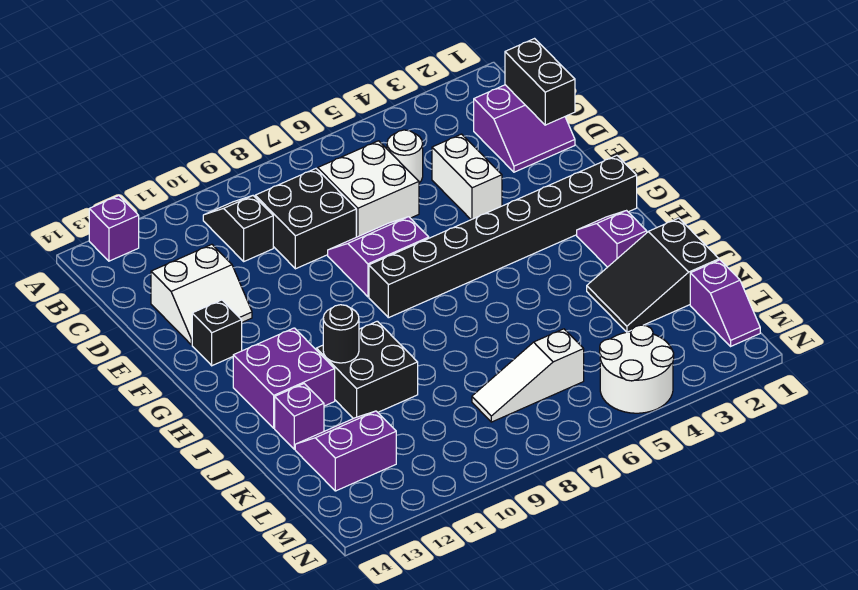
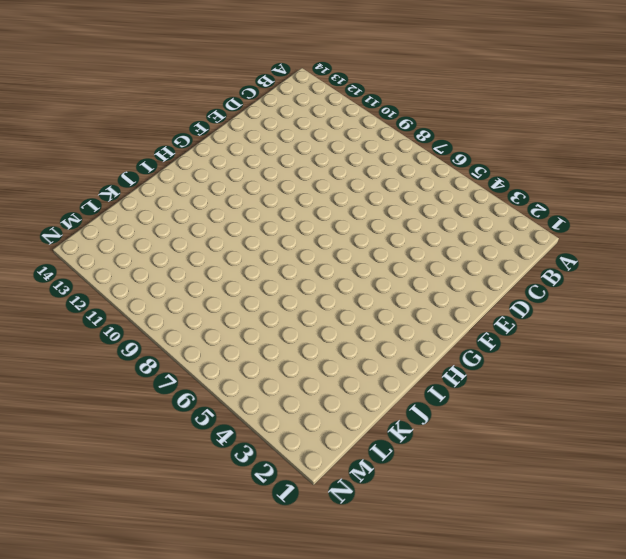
none -> purple 1x1 brick [89,196,139,261]
none -> black 1x2 slope [203,196,273,261]
none -> purple 2x2 slope [474,85,575,172]

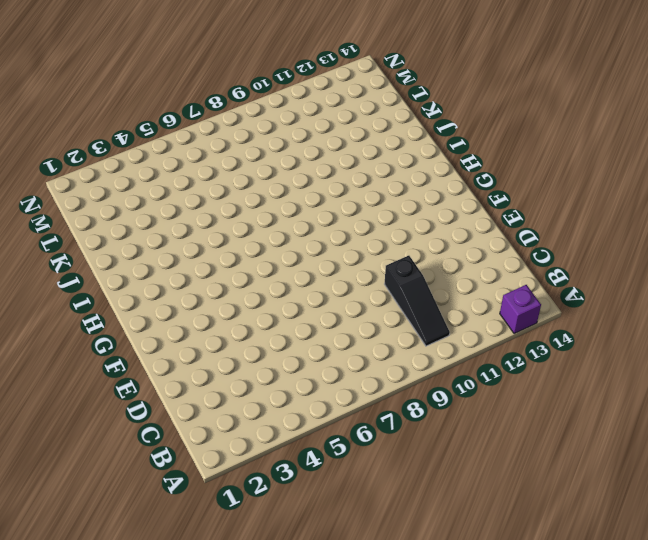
black 1x3 slope [385,256,450,346] -> black 1x2 slope [203,196,273,261]
none -> purple 2x2 slope [474,85,575,172]
none -> white 1x1 round brick [387,130,423,183]
none -> white 2x2 brick [318,141,419,237]

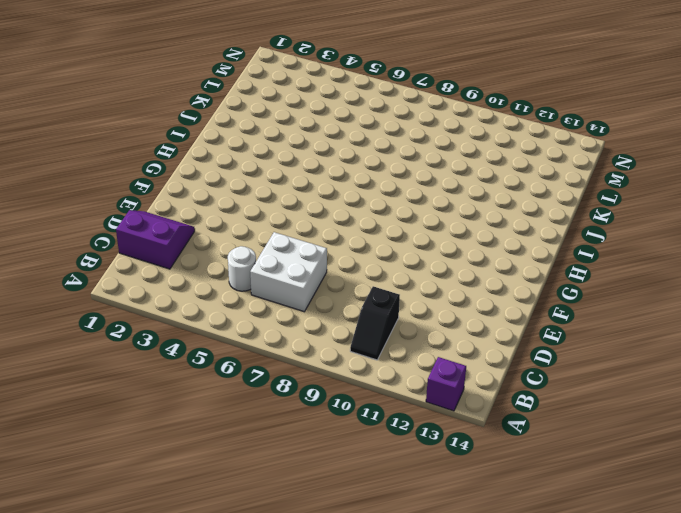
none -> black 2x2 brick [255,169,356,269]
none -> white 1x2 brick [432,134,502,220]
none -> white 2x2 slope [151,244,252,345]

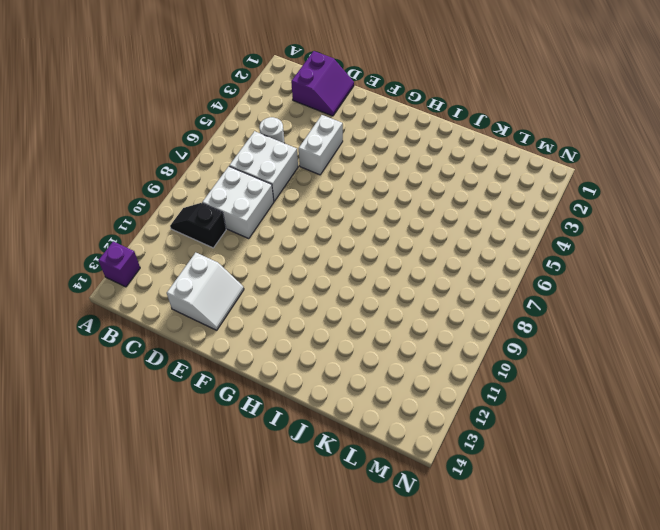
white 2x2 brick [202,166,274,239] -> black 2x2 brick [255,169,356,269]
white 1x2 brick [299,115,343,175] -> white 1x2 brick turned to [432,134,502,220]
none -> purple 2x2 slope [328,217,429,297]
none -> black 1x1 brick [192,300,242,366]
none -> black 1x8 brick [369,156,637,318]

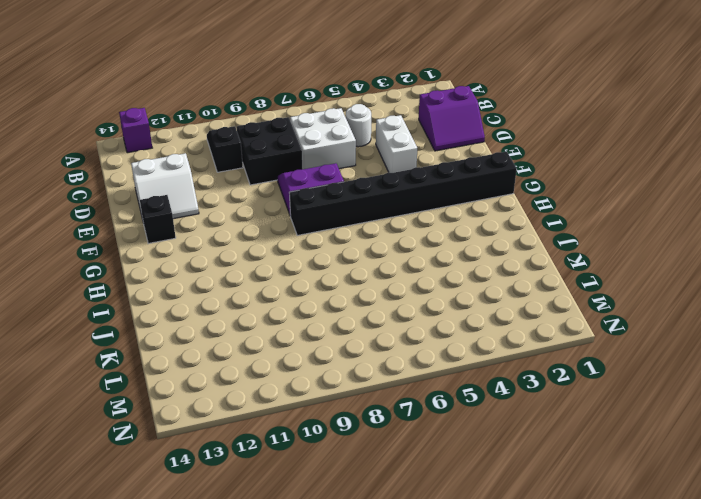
none -> purple 1x2 slope [577,211,647,267]
none -> purple 2x2 brick [233,328,335,428]
none -> black 2x2 brick [316,321,418,419]

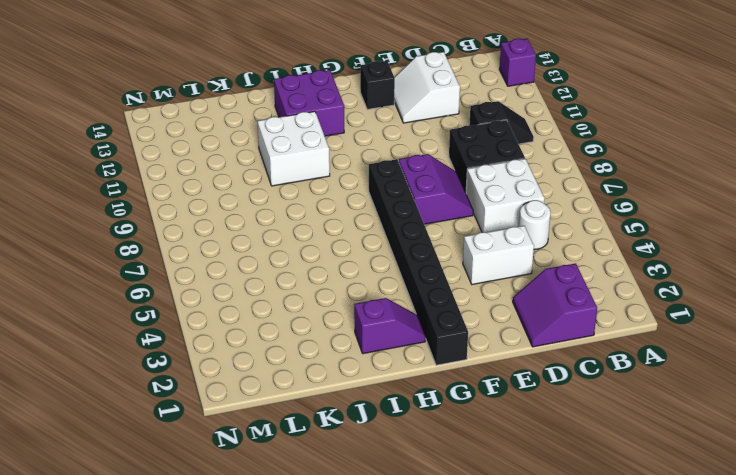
white 2x2 brick [257,111,330,186] -> black 2x2 brick [316,321,418,419]
none -> black 2x3 slope [587,218,719,332]
none -> purple 1x1 brick [275,384,324,449]
none -> purple 2x2 slope [295,411,396,491]

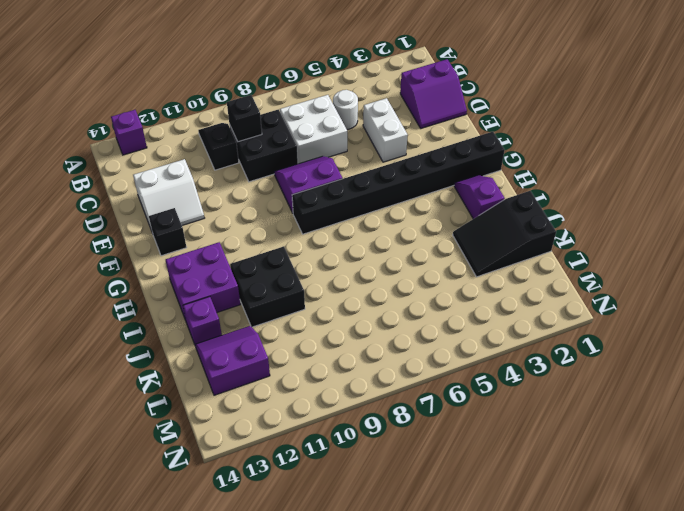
black 1x1 brick [227,95,262,142] -> none
none -> purple 1x2 slope [690,260,760,346]
none -> white 1x3 slope [472,329,584,422]
none -> white 2x2 round brick [600,325,674,413]

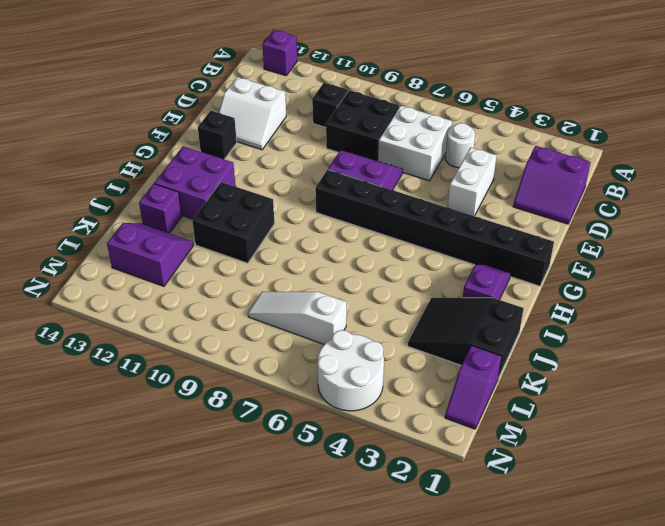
none -> black 1x2 brick [505,39,575,125]
none -> black 1x1 round brick [323,305,359,363]

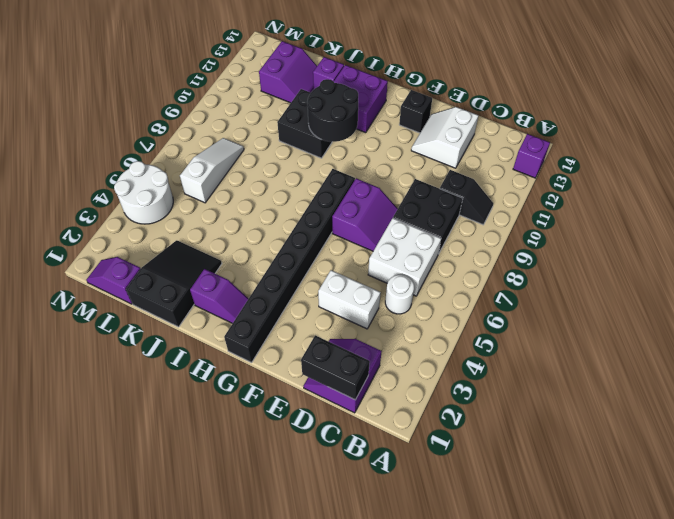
black 2x2 round brick [307,79,358,142] -> black 1x1 round brick [323,305,359,363]

